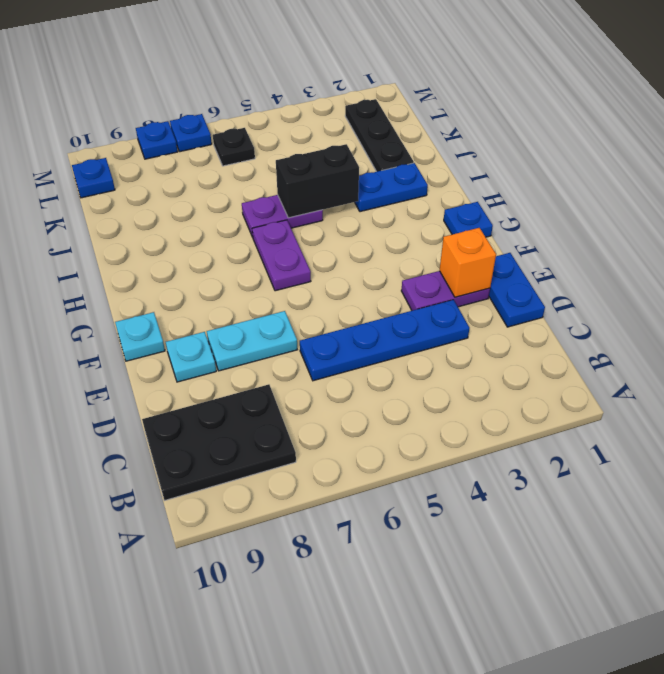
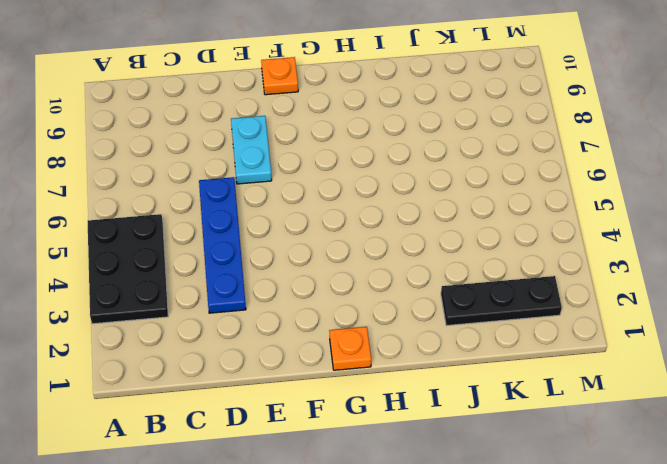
black 2x3 plate [88,214,168,324] -> black 2x3 plate moved to [142,384,296,501]
orange 1x1 plate [261,57,298,95] -> cyan 1x1 plate [115,312,165,361]
orange 1x1 plate [329,327,371,370] -> blue 1x1 plate [444,202,493,237]
none -> blue 1x2 plate [489,253,545,327]
none -> purple 1x2 plate [401,271,490,311]
none -> cyan 1x1 plate [166,332,216,382]

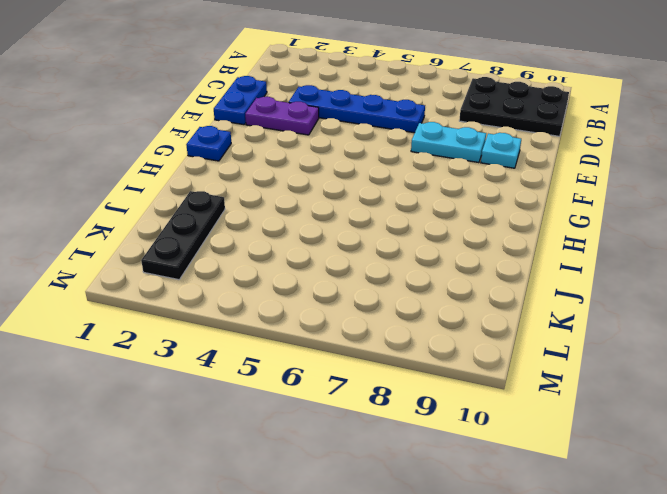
none -> cyan 1x1 plate [115,312,165,361]
none -> purple 1x2 plate [252,220,311,291]
none -> blue 1x2 plate [355,163,428,212]

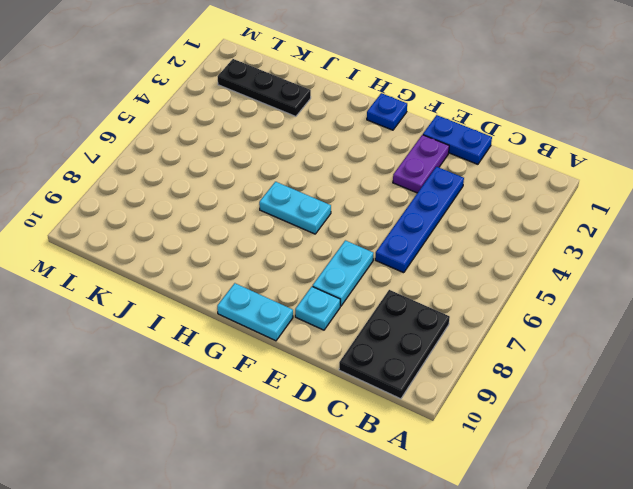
cyan 1x2 plate [217,283,293,341] -> cyan 1x1 plate [115,312,165,361]
cyan 1x2 plate [259,182,331,234] -> purple 1x2 plate [252,220,311,291]
none -> blue 1x2 plate [355,163,428,212]
none -> purple 1x2 plate [242,195,323,237]
none -> black 1x1 plate [213,128,255,166]

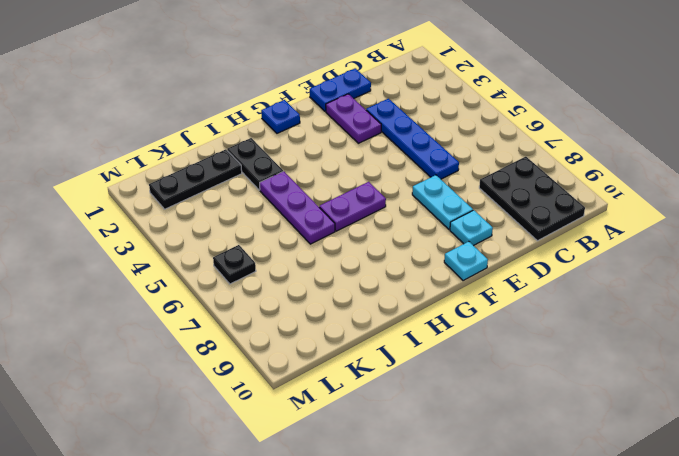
black 1x2 plate [227,138,283,190] -> blue 1x2 plate [355,163,428,212]
purple 1x3 plate [260,171,335,244] -> purple 1x2 plate [242,195,323,237]
none -> blue 1x1 plate [72,158,115,198]
none -> blue 1x1 plate [170,114,212,152]
none -> blue 1x1 plate [136,121,178,159]

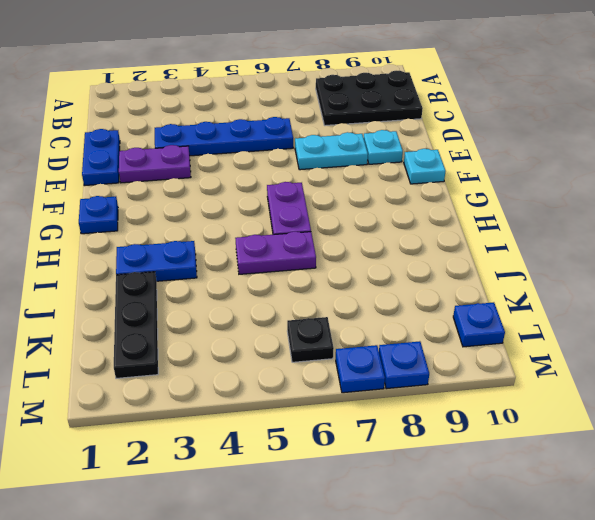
none -> orange 1x1 brick [440,228,496,297]
none -> black 1x2 brick [276,144,359,218]

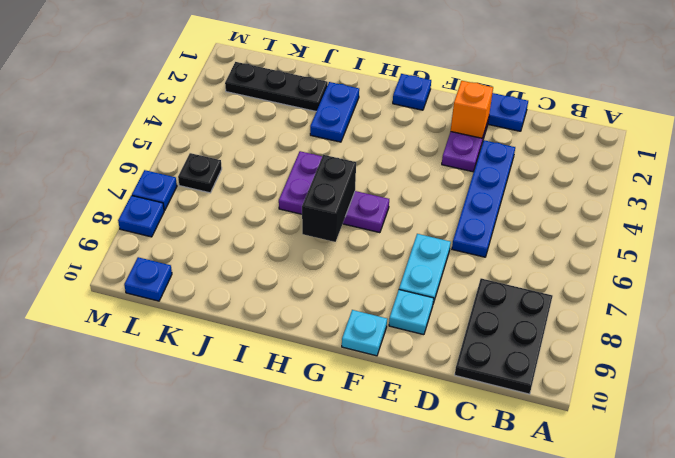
black 1x2 brick [302,155,356,242] -> black 1x2 brick moved to [276,144,359,218]

